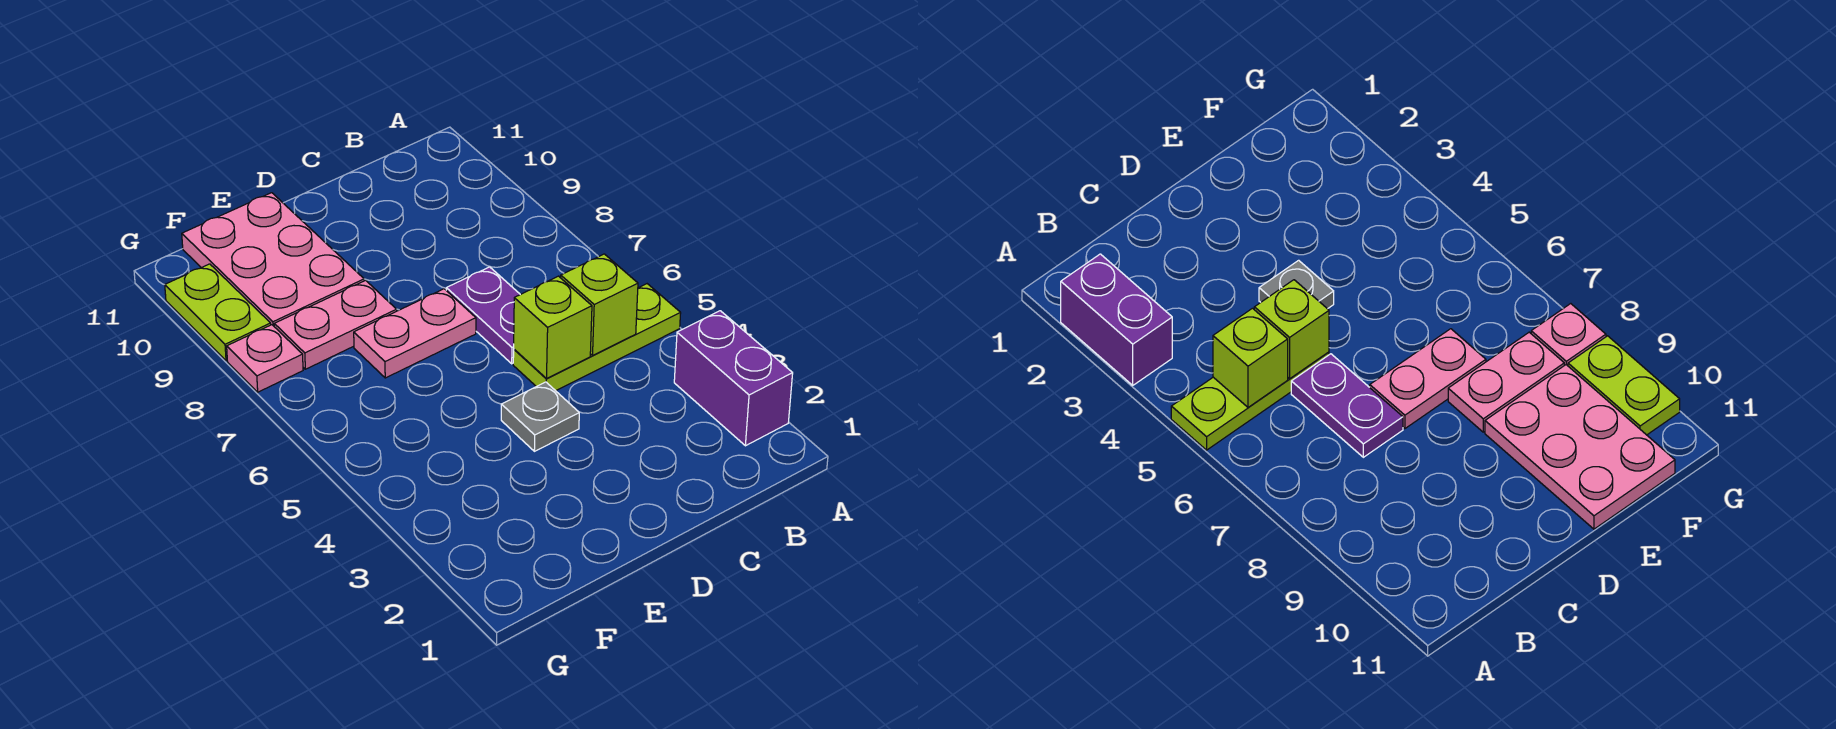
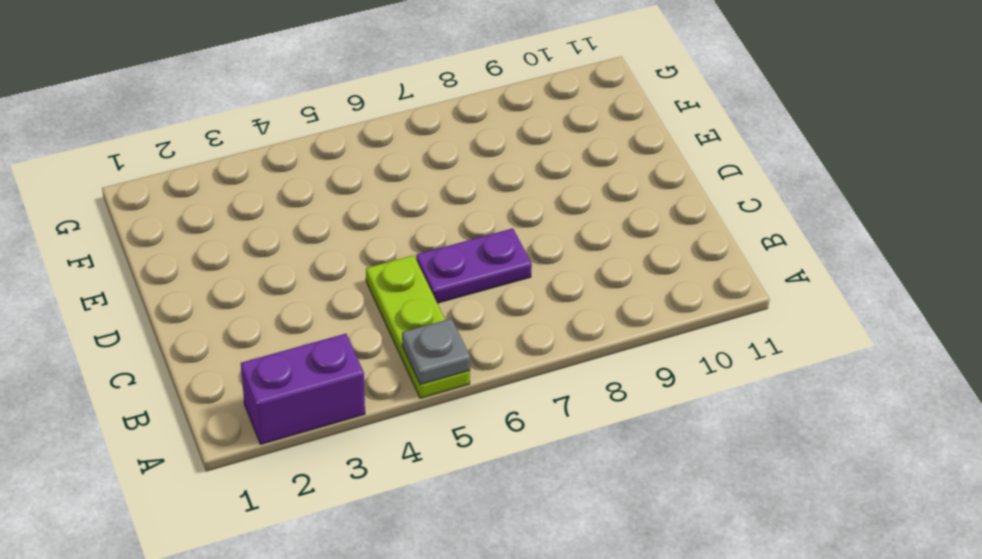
grey 1x1 plate [402,318,470,385] -> grey 1x1 plate moved to [501,382,579,451]
none -> pink 1x2 plate [354,289,476,378]
none -> pink 1x2 plate [274,280,397,369]

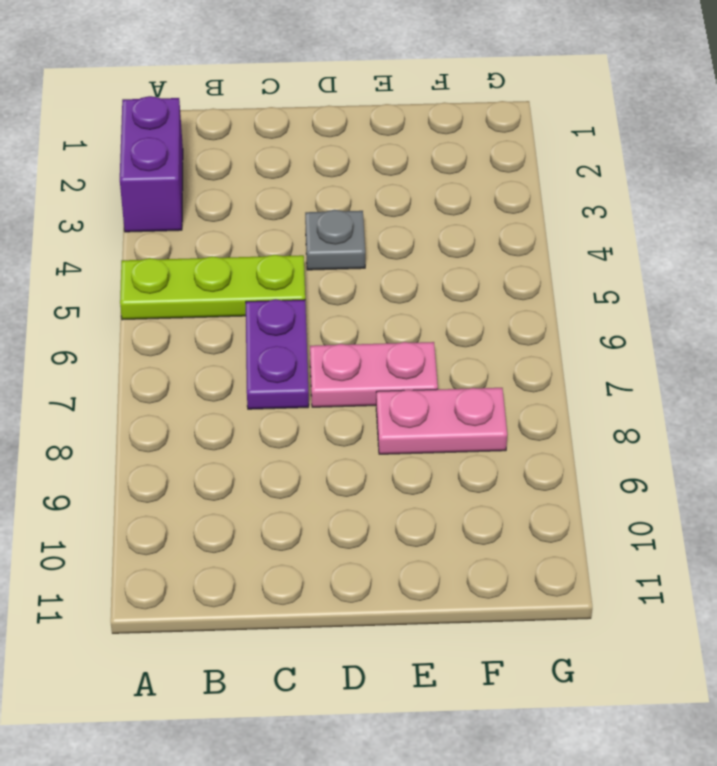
none -> pink 2x3 plate [182,193,364,326]
none -> pink 1x1 plate [227,325,303,392]

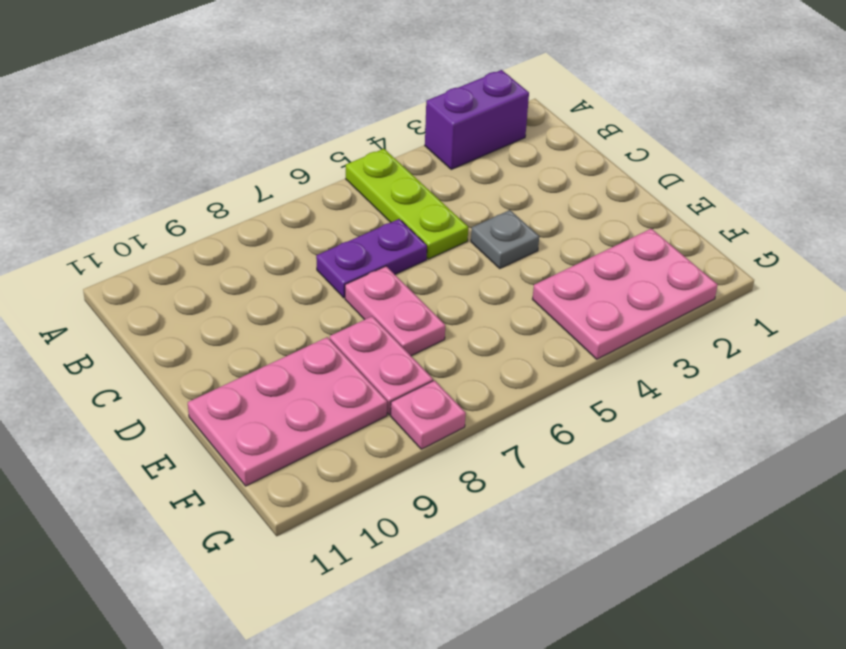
pink 2x3 plate [532,229,717,359] -> none
none -> lime 1x2 plate [165,264,271,361]
none -> lime 1x1 brick [561,254,638,355]

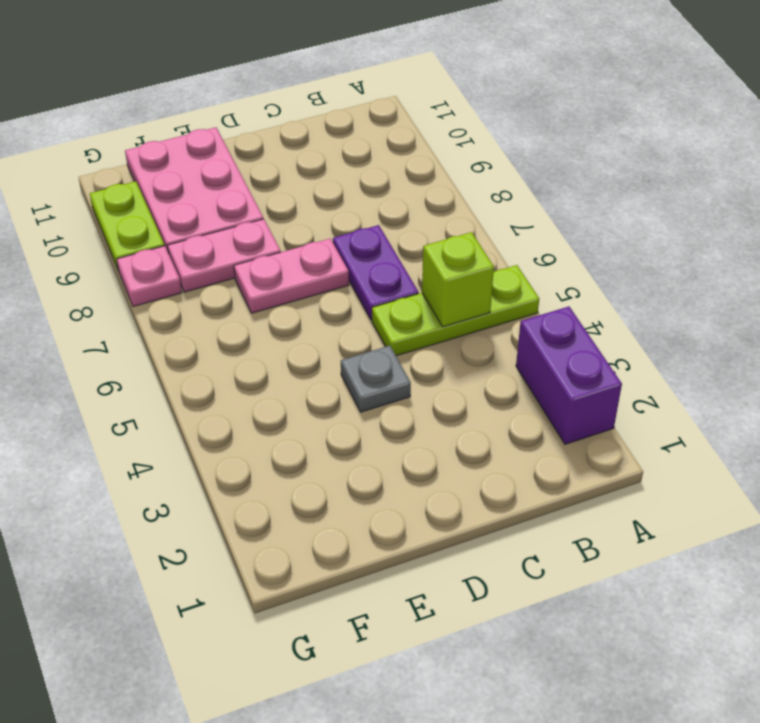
none -> lime 1x1 brick [514,276,592,378]

